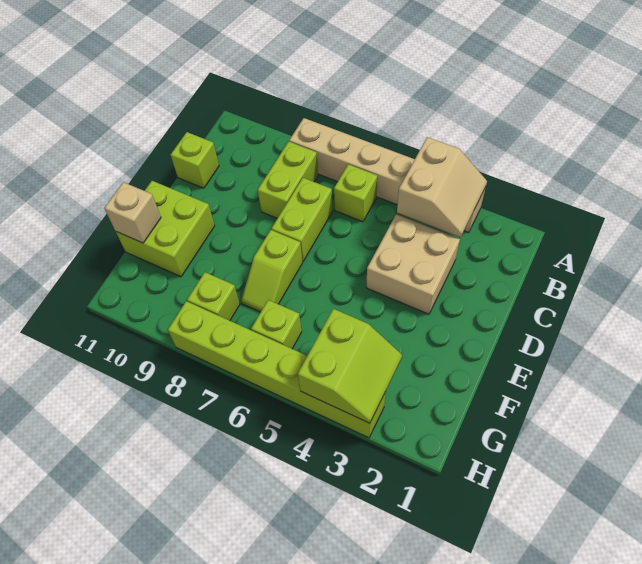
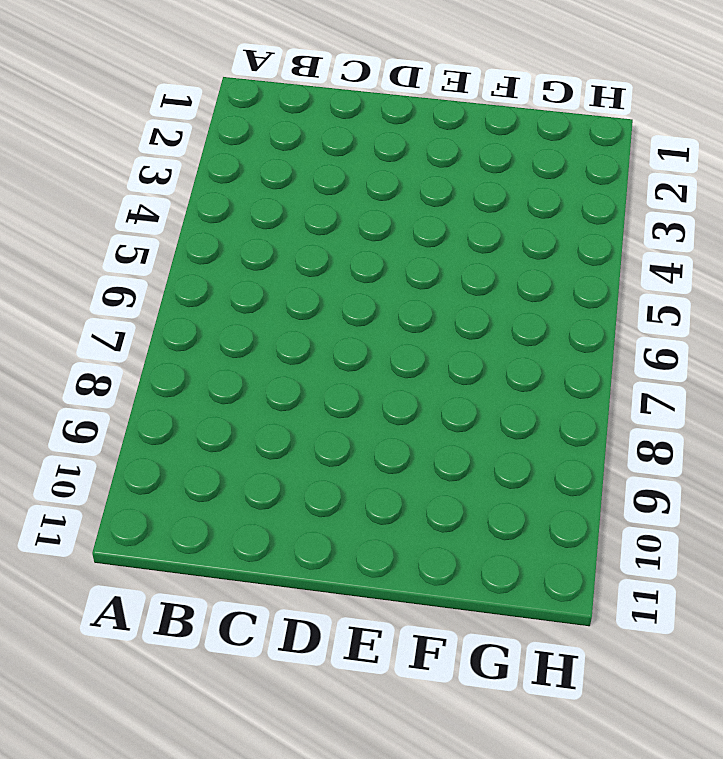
none -> tan 1x6 brick [289,118,486,233]
none -> lime 1x1 brick [334,164,377,222]
none -> lime 1x2 brick [258,142,318,218]

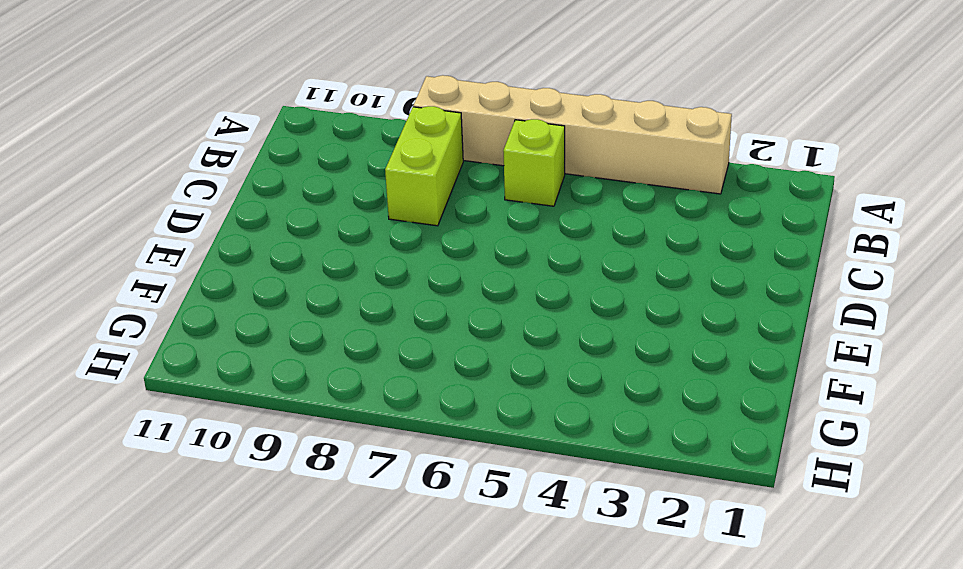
none -> tan 2x2 brick [366,214,460,314]
none -> lime 1x2 brick [272,178,333,261]
none -> lime 1x1 brick [171,132,219,188]

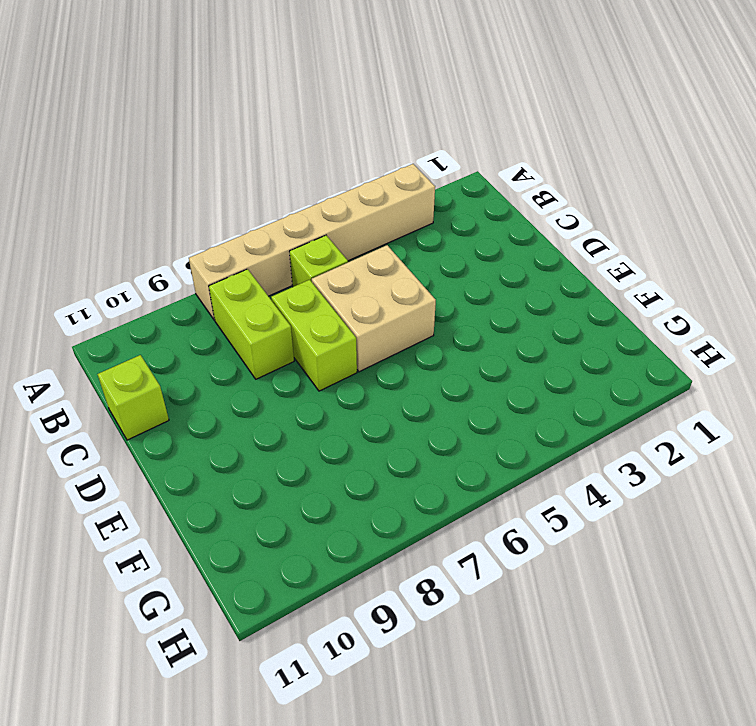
tan 2x2 brick [312,245,436,372] -> tan 2x2 brick moved to [366,214,460,314]
none -> lime 1x2 slope [241,230,303,312]
none -> lime 2x2 brick [116,181,215,277]
none -> lime 1x1 brick [251,300,302,349]

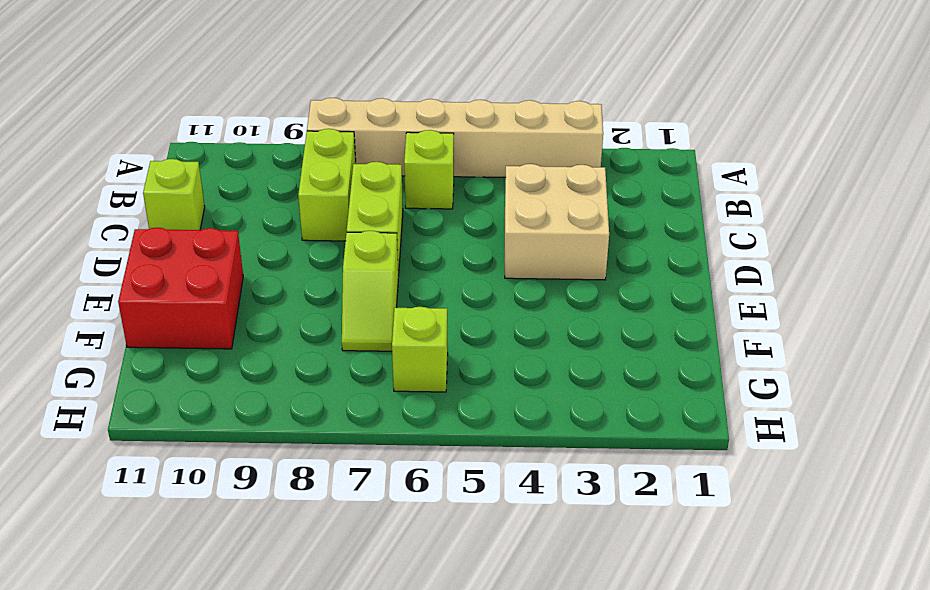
red 2x2 brick [118,228,243,349] -> lime 2x2 brick [116,181,215,277]
none -> lime 1x1 brick [187,272,240,321]
none -> lime 1x6 brick [168,301,386,438]
none -> tan 2x2 slope [397,137,487,237]

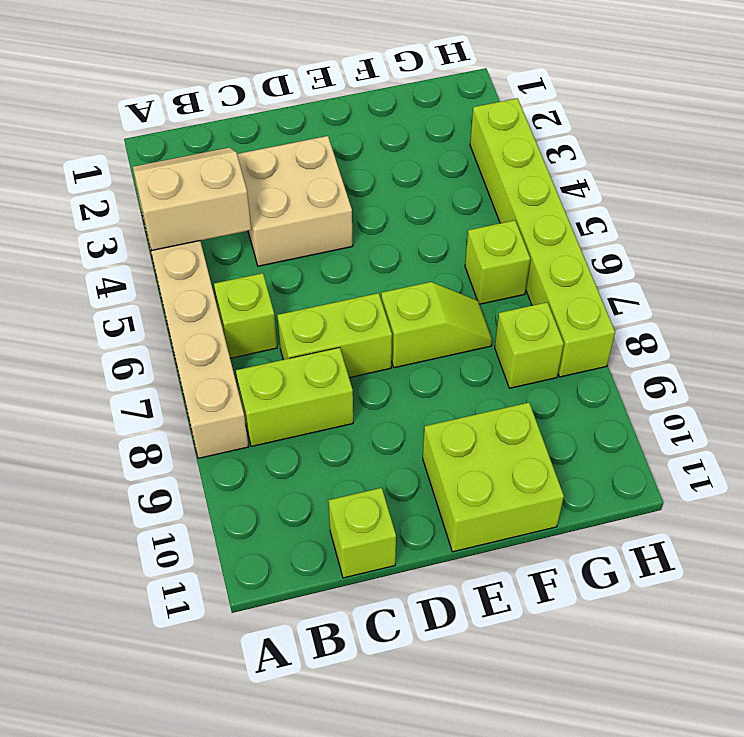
none -> tan 1x1 brick [104,182,161,243]
none -> lime 2x2 slope [298,309,402,423]

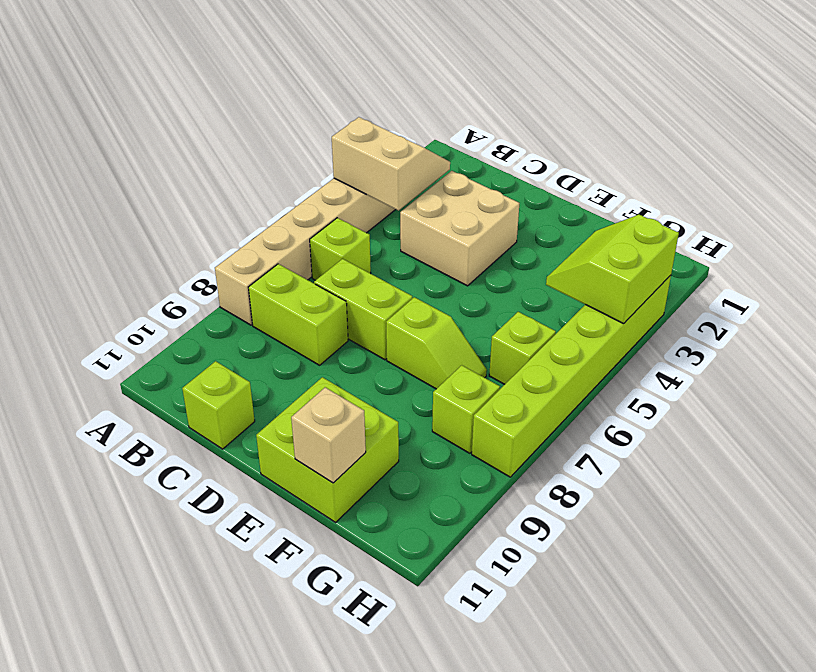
lime 2x2 slope [546,215,679,324] -> lime 2x2 slope turned to [298,309,402,423]

